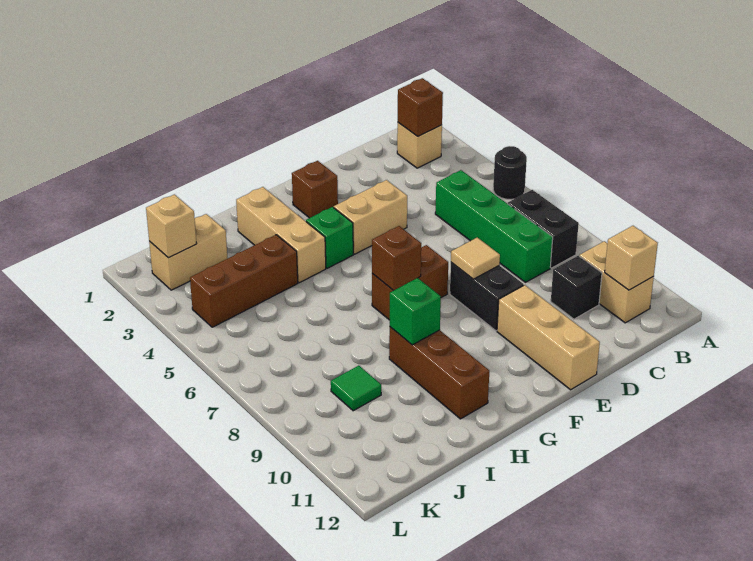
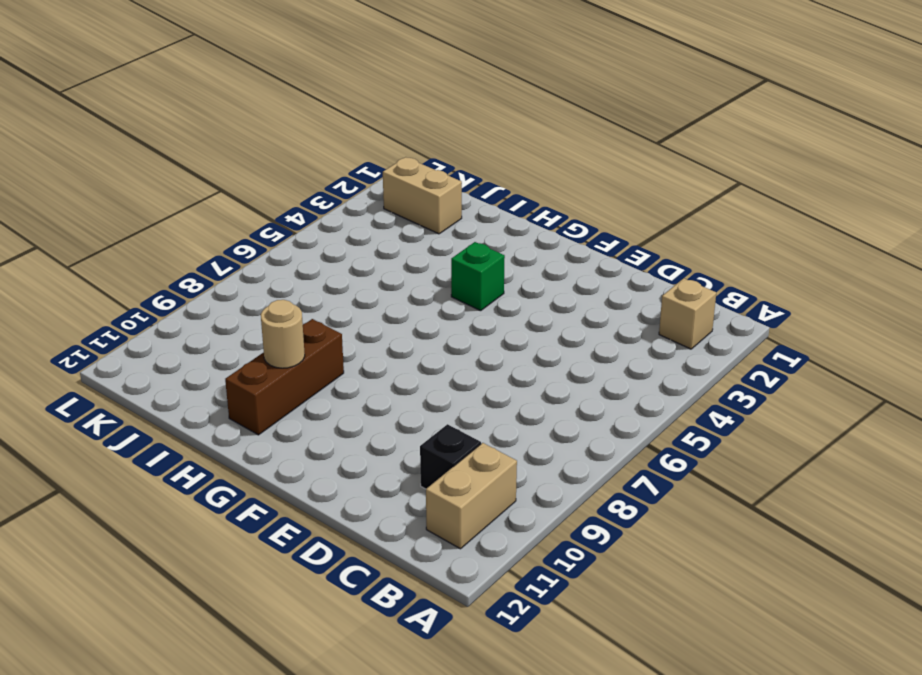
tan 1x1 round brick [261,300,305,368] -> none
none -> black 1x1 round brick [493,146,527,199]
none -> black 1x2 brick [508,190,579,268]
none -> green 1x4 brick [435,170,553,282]

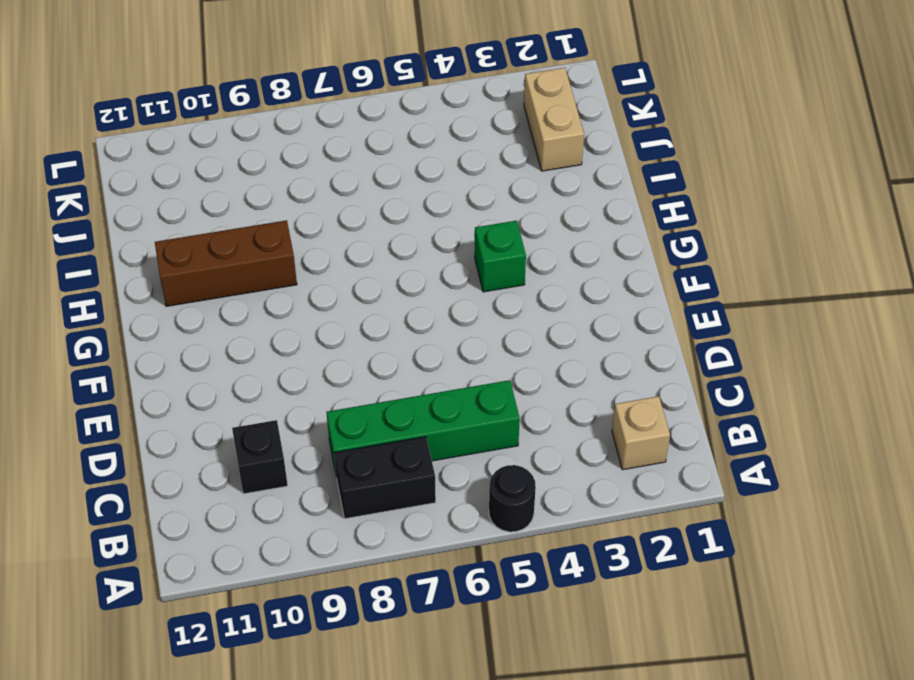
none -> tan 1x2 brick [580,241,654,323]
none -> tan 1x2 brick [334,180,407,254]
none -> black 1x2 brick [450,262,524,331]

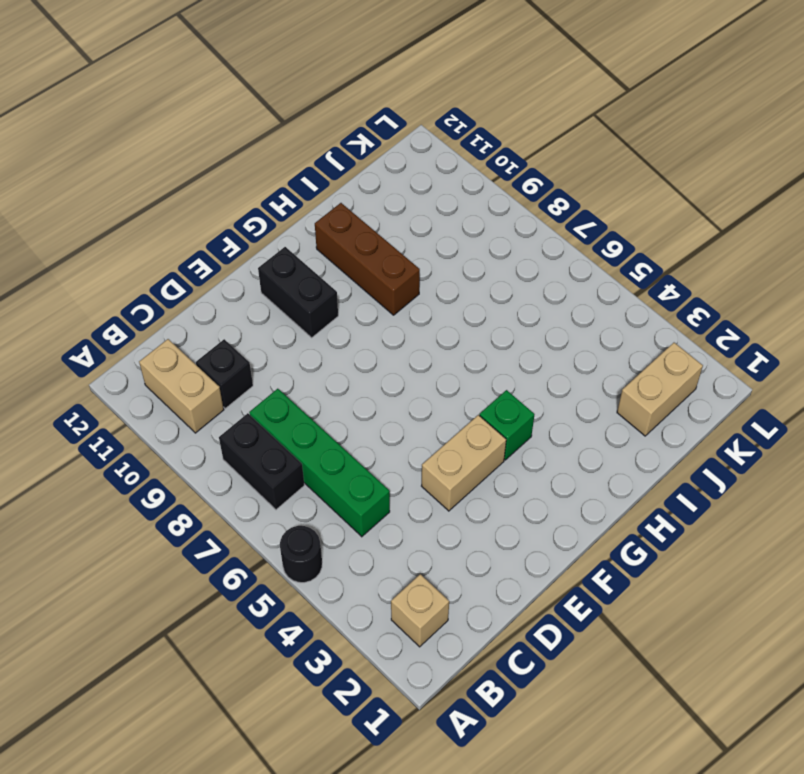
black 1x2 brick [258,247,338,338] -> black 1x2 brick moved to [450,262,524,331]
none -> tan 1x3 brick [497,285,600,390]
none -> brown 1x1 brick [292,161,338,218]
none -> brown 1x2 brick [372,245,448,320]

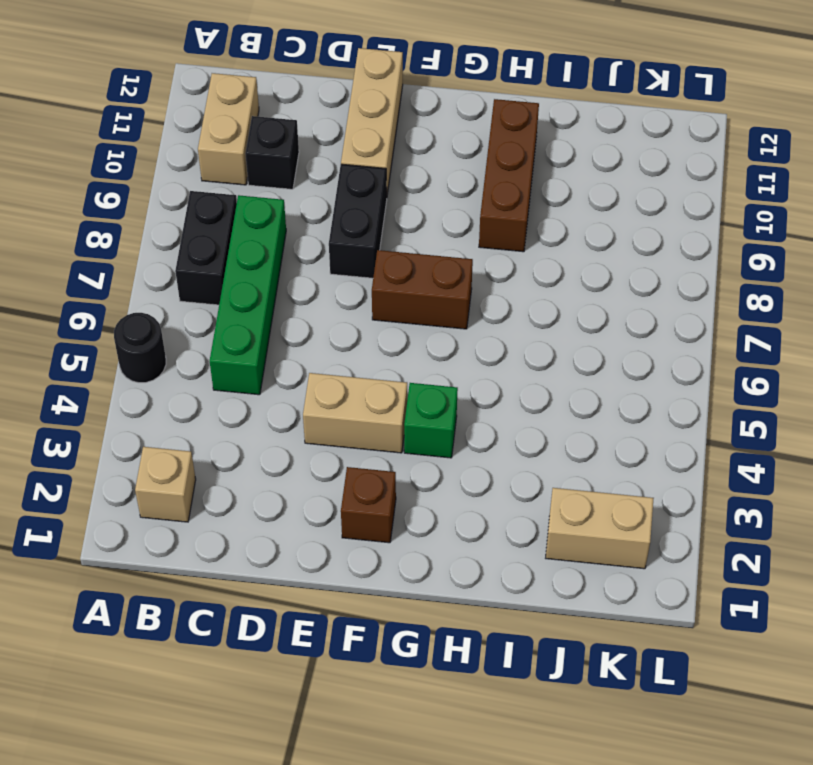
none -> tan 1x3 brick [236,187,326,283]
none -> brown 1x3 brick [190,235,298,327]
none -> green 1x1 tile [331,366,381,411]

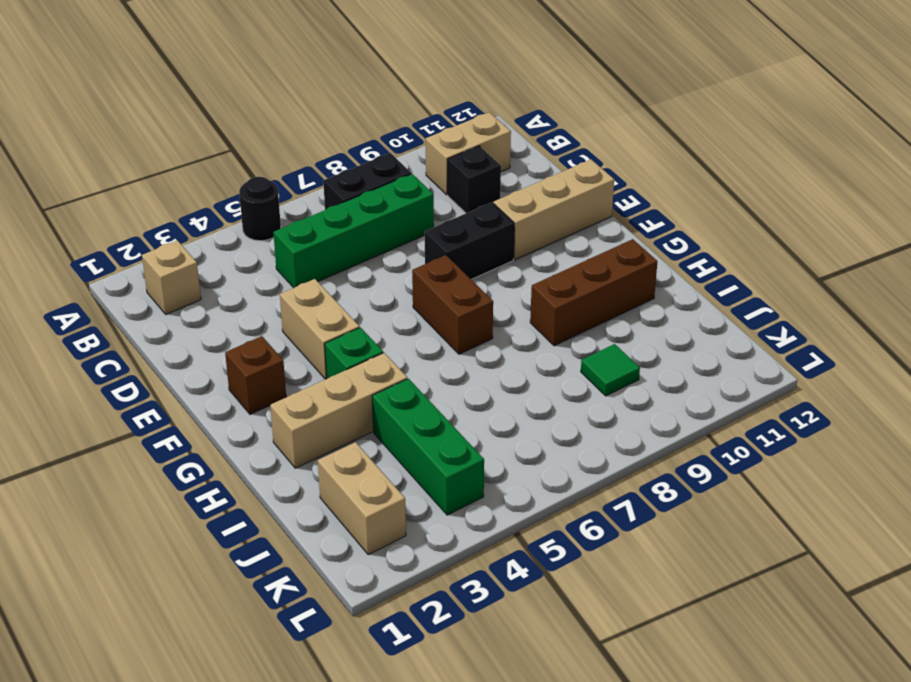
green 1x3 brick [372,379,484,515] -> brown 1x3 brick [190,235,298,327]
none -> brown 1x1 brick [398,78,443,136]
none -> tan 1x1 brick [605,226,658,290]
none -> tan 1x1 tile [451,238,500,279]

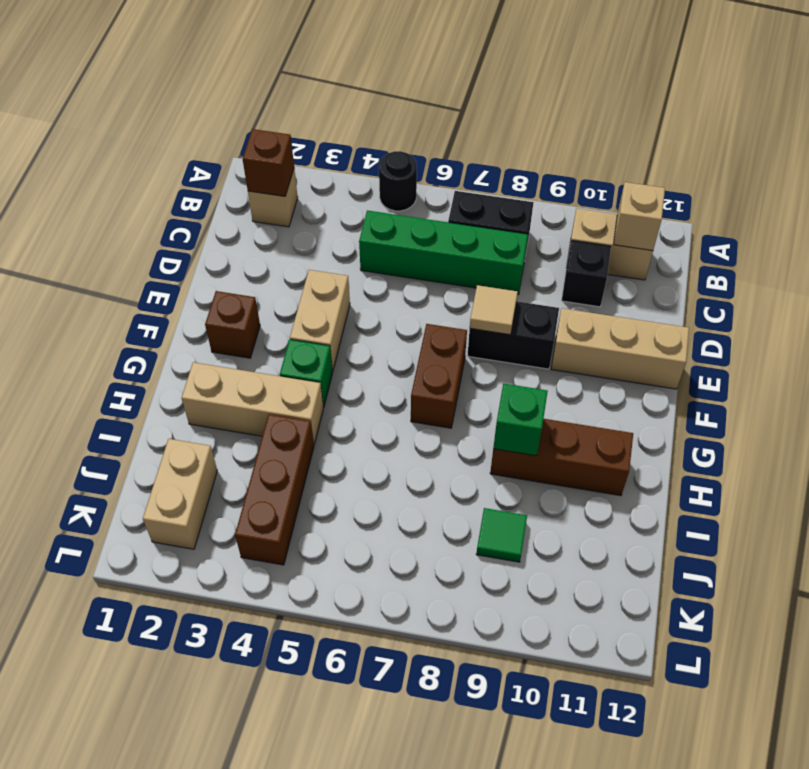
none -> brown 1x1 brick [372,226,421,290]
none -> tan 1x1 brick [146,194,197,258]

